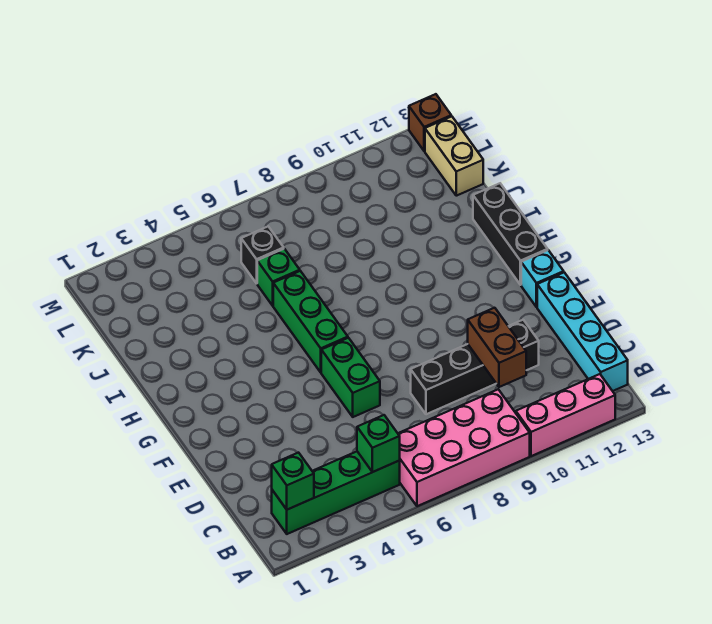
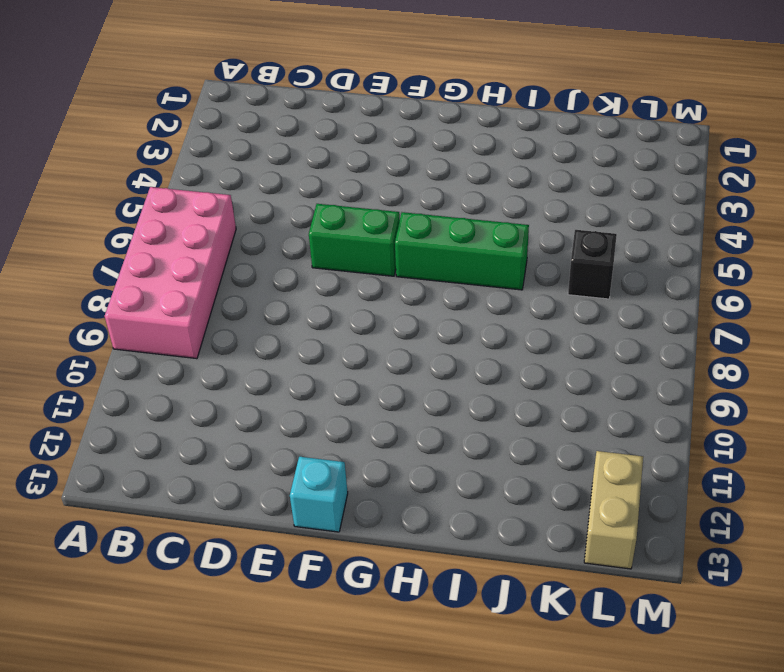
tan 1x2 brick [584,451,643,569] -> tan 1x2 brick turned to [425,116,483,196]
none -> pink 1x3 brick [516,374,615,456]
none -> green 1x4 brick [272,452,400,534]
none -> cyan 1x4 brick [537,272,628,391]

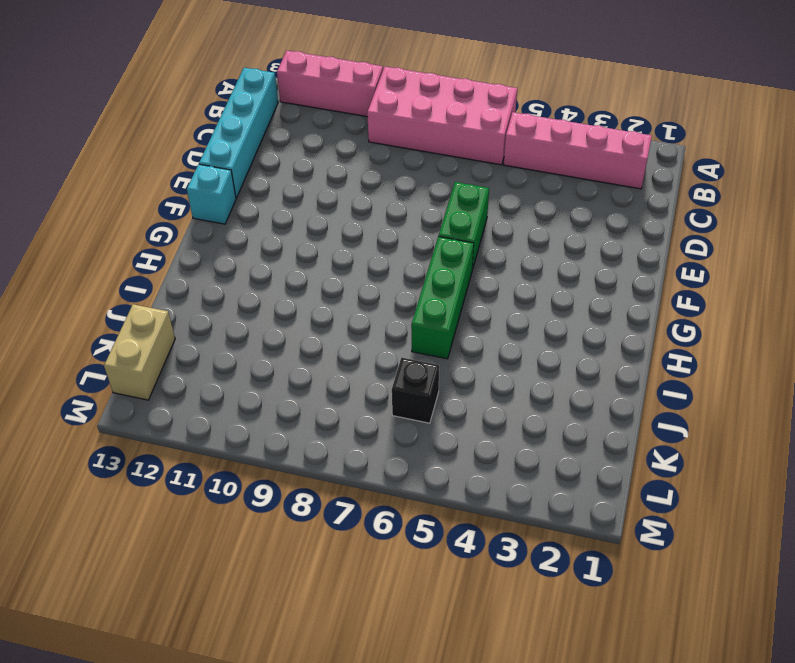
pink 1x4 brick [504,112,652,189] -> green 1x4 brick [272,452,400,534]
none -> black 1x4 brick [411,320,539,414]
none -> black 1x3 brick [473,183,548,285]
none -> green 1x1 brick [257,249,300,306]

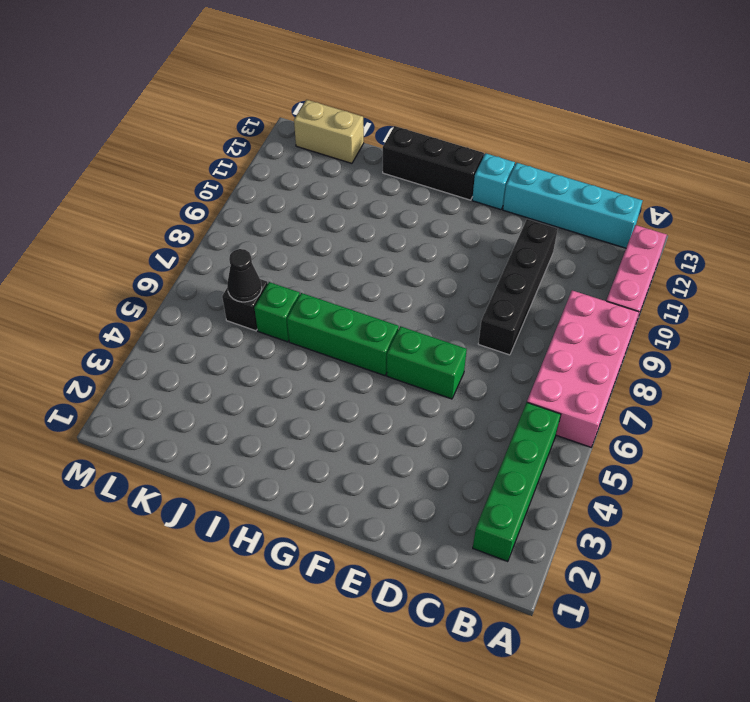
black 1x1 cone [227,249,262,302] -> none
none -> brown 1x1 brick [409,94,451,151]
none -> green 1x1 brick [272,453,314,510]
none -> green 1x1 brick [357,415,400,472]

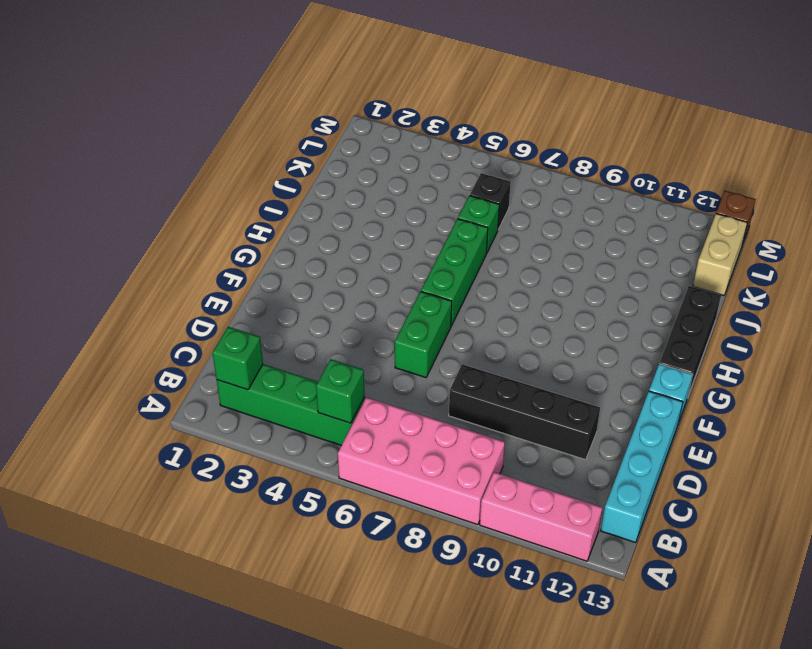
none -> brown 1x2 brick [468,308,526,387]

